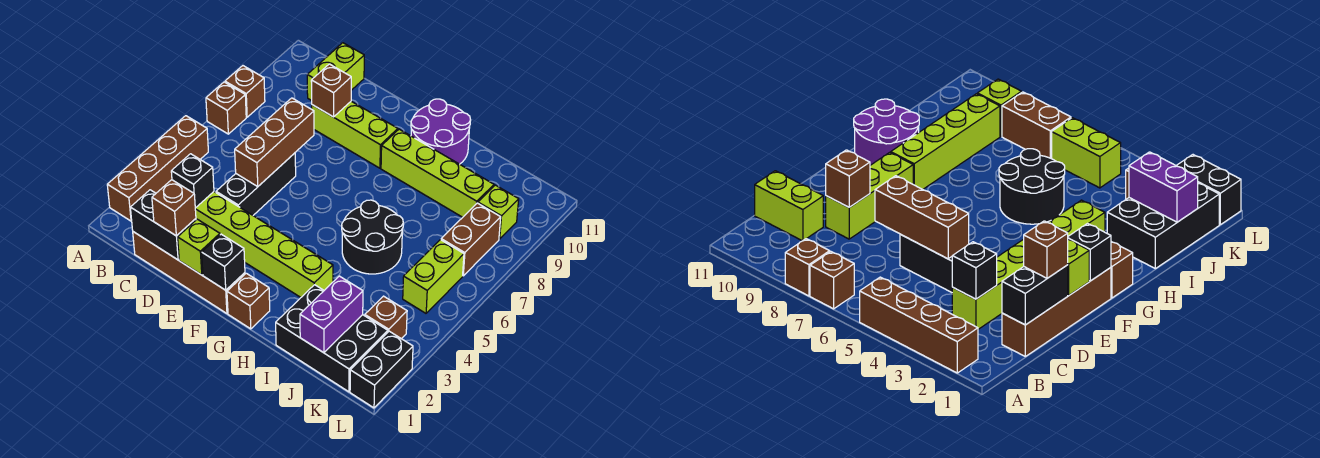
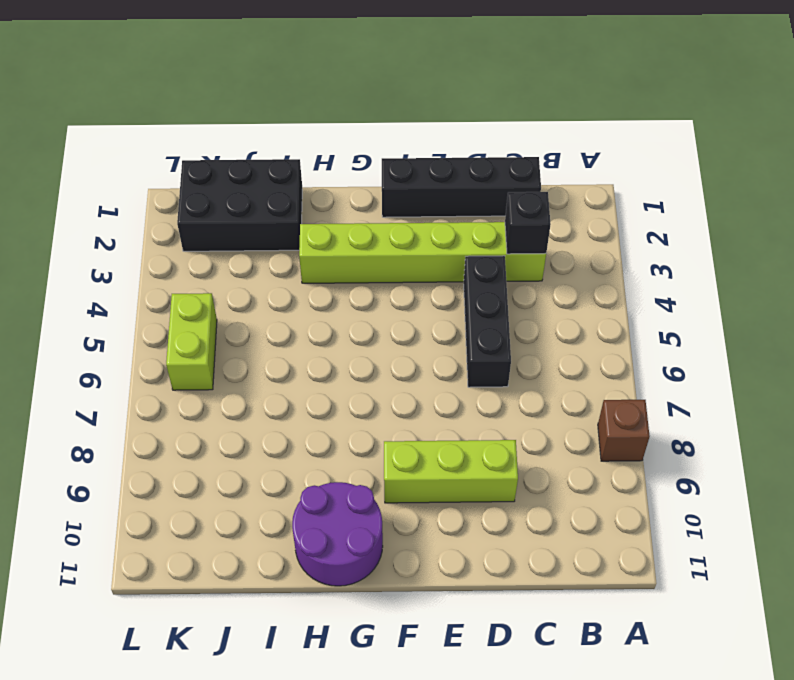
black 1x4 brick [382,157,541,217] -> brown 1x4 brick [133,232,245,313]
none -> brown 1x4 brick [107,116,208,221]
none -> brown 1x1 brick [206,82,246,134]
none -> lime 1x2 brick [307,43,364,101]

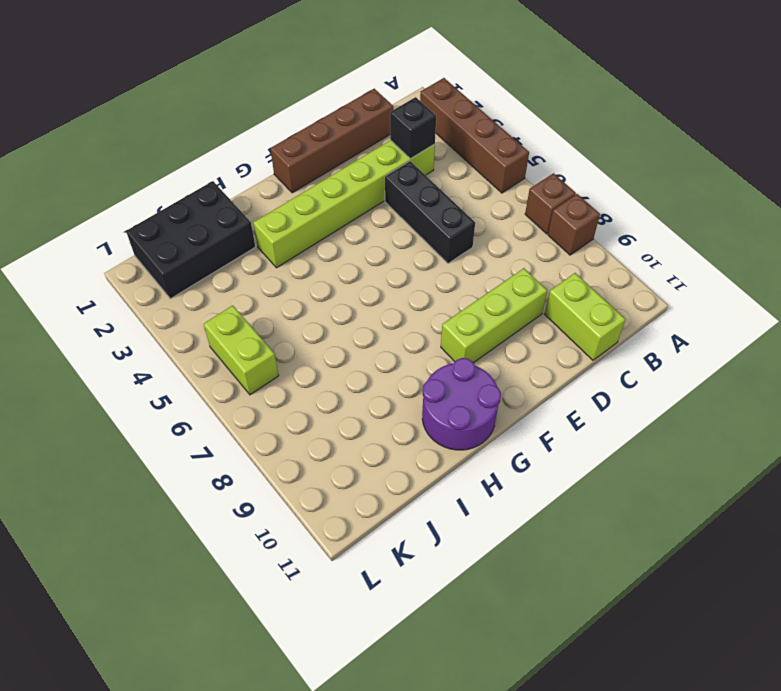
none -> brown 1x1 brick [227,273,270,329]
none -> lime 1x4 brick [381,129,494,217]
none -> black 2x2 round brick [342,200,403,274]

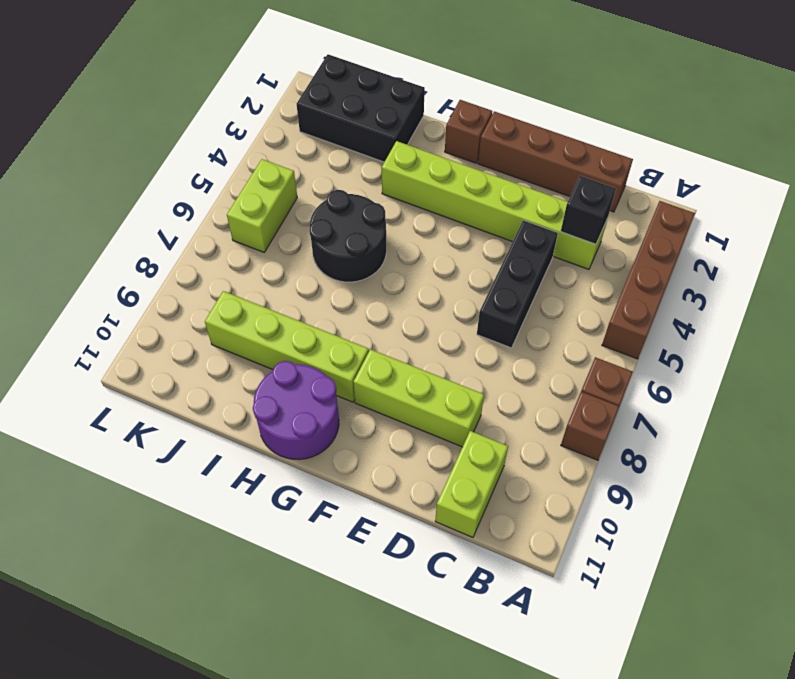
none -> brown 1x1 brick [365,296,407,339]
none -> brown 1x2 brick [441,203,501,276]
none -> lime 1x1 brick [478,185,519,239]

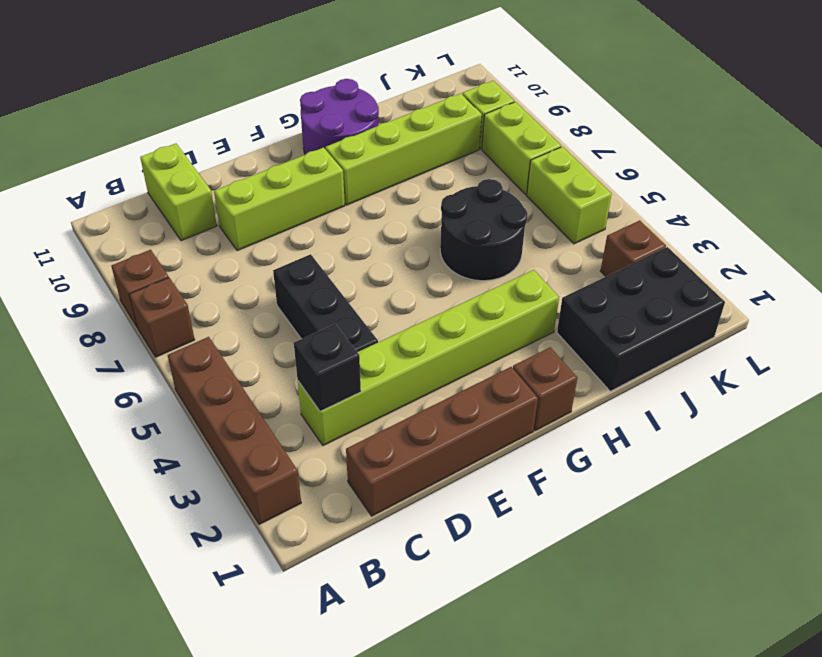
lime 1x2 brick [482,102,561,195] -> brown 1x2 brick [441,203,501,276]
none -> black 1x2 brick [350,331,413,408]
none -> black 1x2 brick [130,190,196,260]
none -> brown 1x3 brick [235,98,314,186]

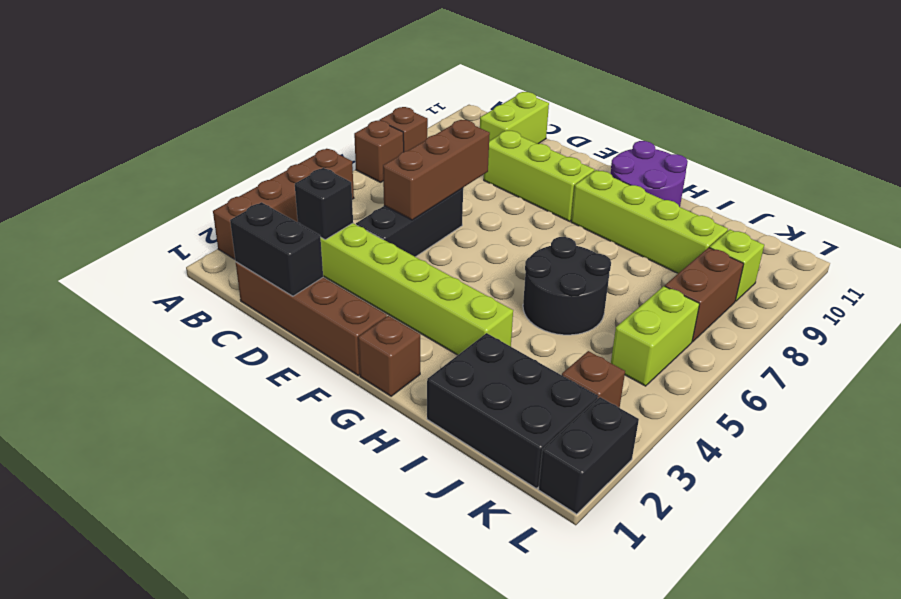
none -> brown 1x1 brick [311,64,351,117]
none -> lime 1x1 brick [178,219,220,275]
none -> black 1x1 brick [202,234,245,290]

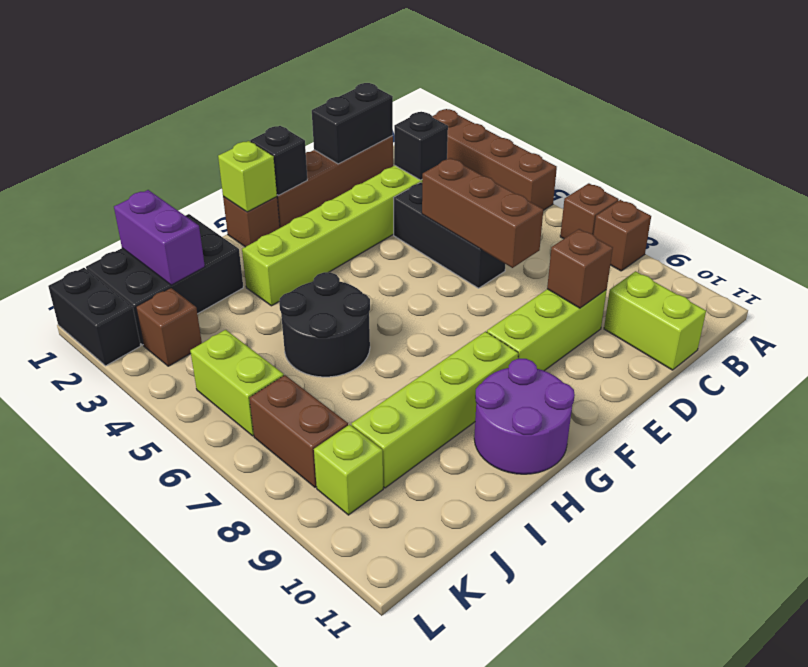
lime 1x1 brick [218,141,277,212] -> lime 1x1 brick moved to [178,219,220,275]
none -> brown 1x1 brick [152,180,196,236]

